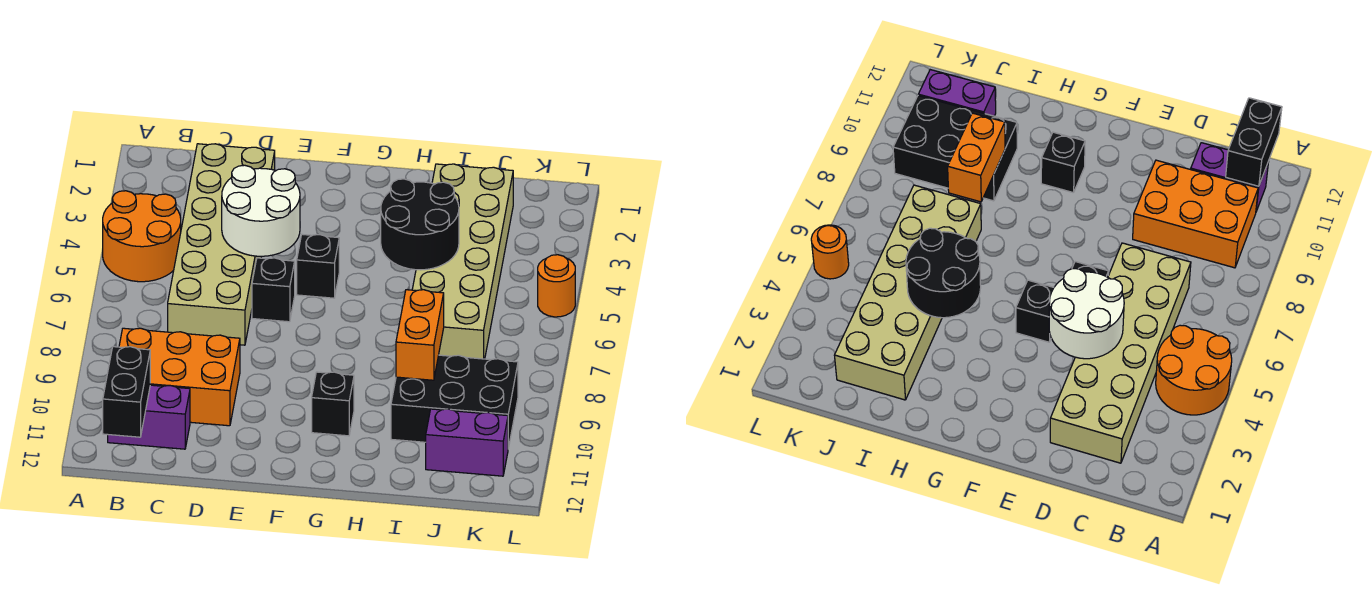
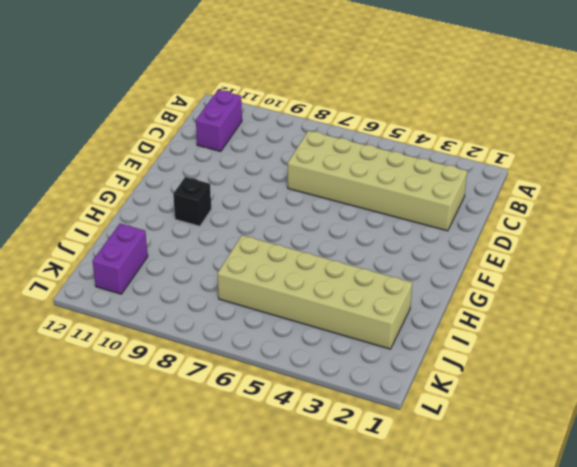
none -> orange 2x2 round brick [103,191,181,282]
none -> orange 2x3 brick [119,328,240,426]
none -> black 1x1 brick [252,258,295,322]

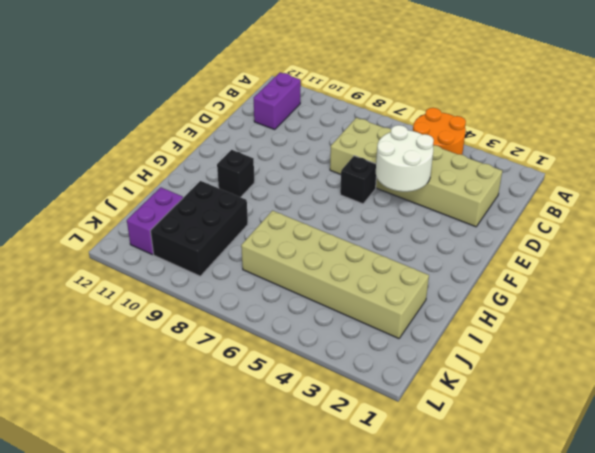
none -> orange 2x3 brick [119,328,240,426]
none -> black 1x1 brick [297,234,339,298]
none -> orange 1x1 round brick [538,255,575,317]

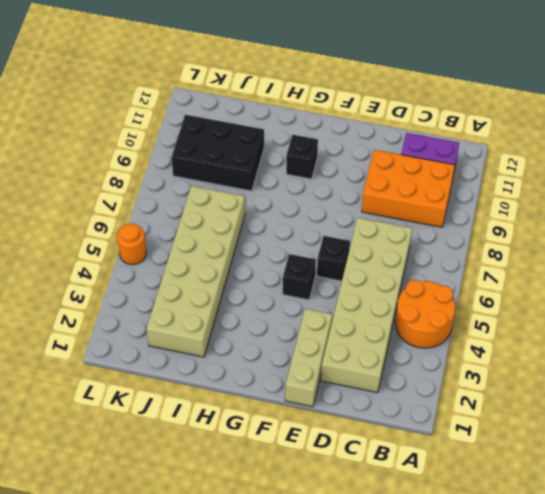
tan 1x3 brick [285,309,332,407] -> none
none -> purple 1x2 brick [426,409,508,476]
none -> black 1x2 brick [103,347,150,437]
none -> white 2x2 round brick [222,165,300,256]

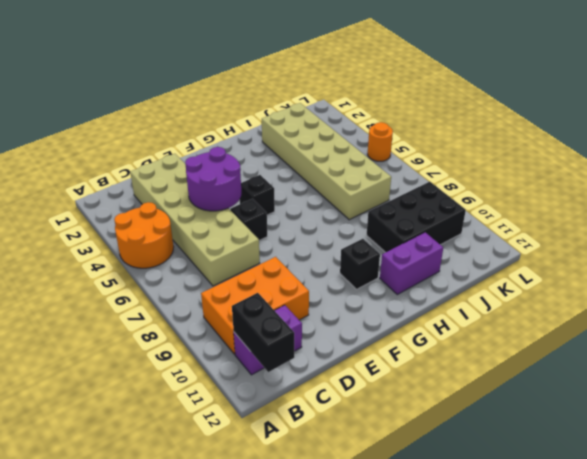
purple 2x2 round brick [185,147,241,211] -> white 2x2 round brick [222,165,300,256]
purple 1x2 brick [380,232,443,294] -> purple 1x2 brick moved to [426,409,508,476]
none -> black 2x2 round brick [381,179,459,270]
none -> orange 1x2 brick [396,290,444,380]

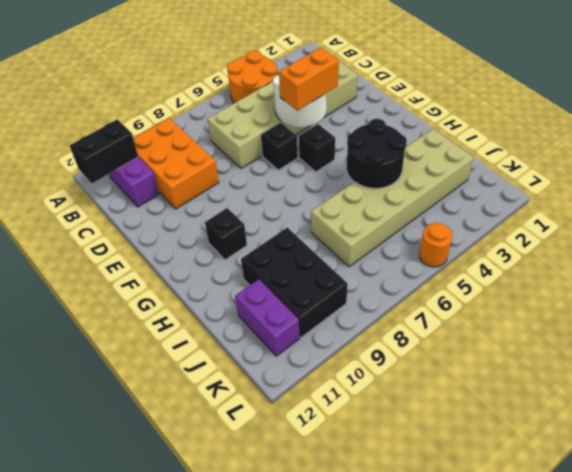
orange 1x2 brick [279,48,339,111] -> orange 1x2 brick moved to [396,290,444,380]

